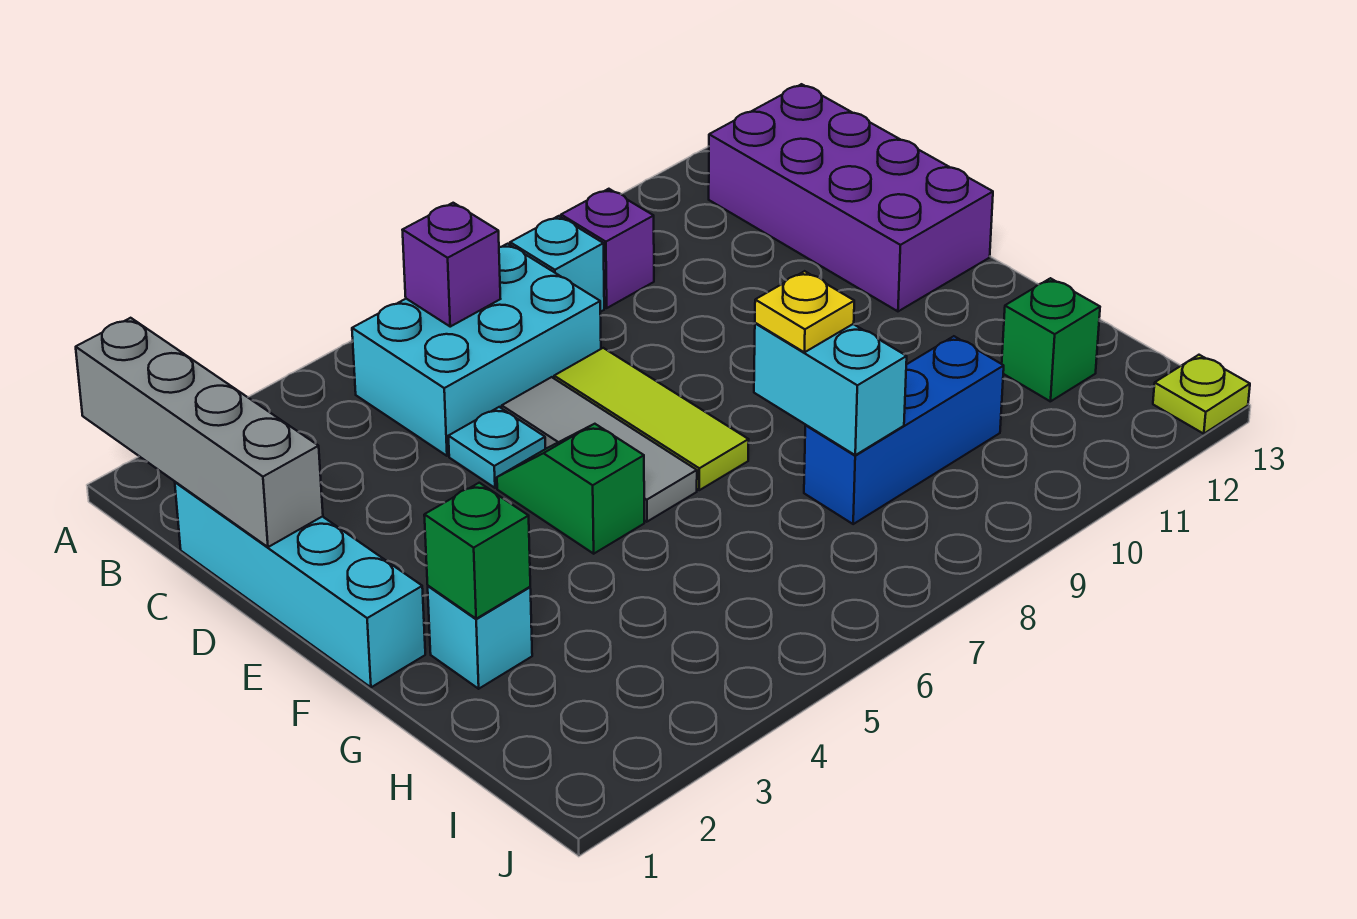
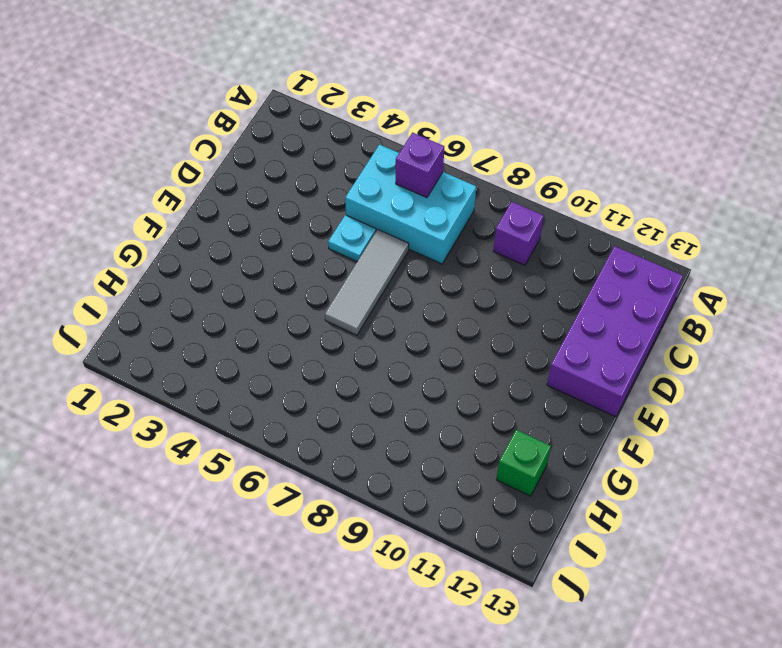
none -> cyan 1x1 brick [510,216,604,312]
none -> cyan 1x4 brick [175,482,425,687]
none -> lime 1x3 tile [554,348,749,490]

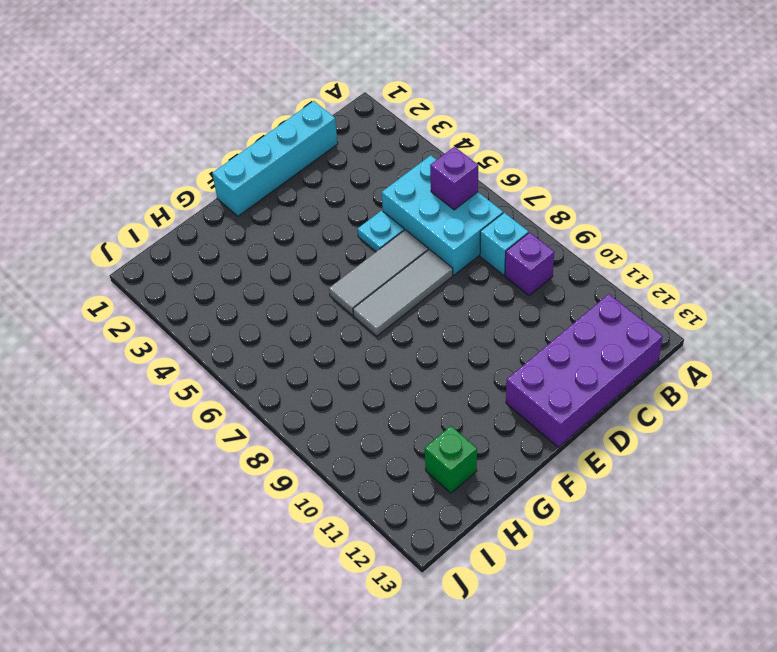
grey 1x3 tile [353,249,453,336] -> lime 1x3 tile [554,348,749,490]
none -> green 1x2 slope [497,424,644,554]
none -> cyan 1x1 brick [428,586,532,689]
none -> blue 1x3 brick [804,336,1004,524]

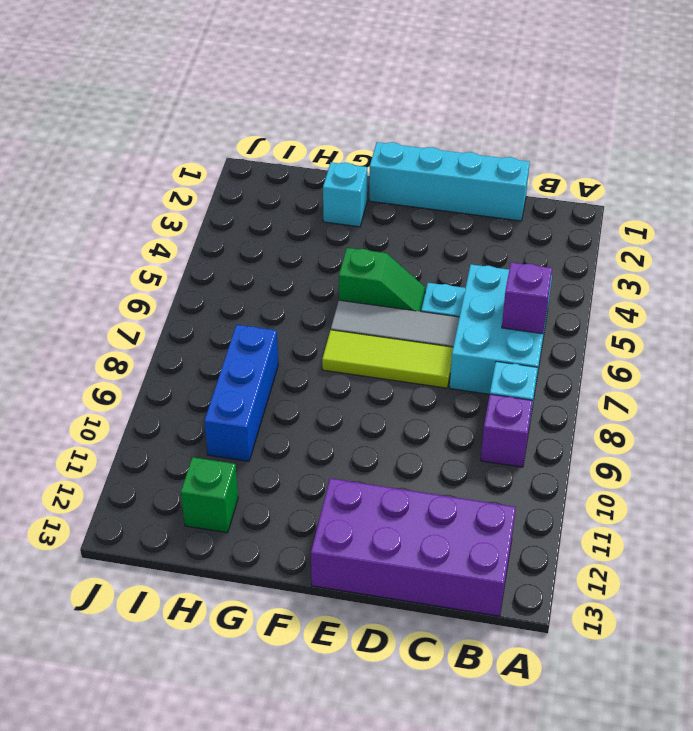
none -> lime 1x1 plate [1153,355,1250,434]
none -> grey 1x4 brick [76,318,323,547]
none -> green 1x1 brick [424,483,530,619]

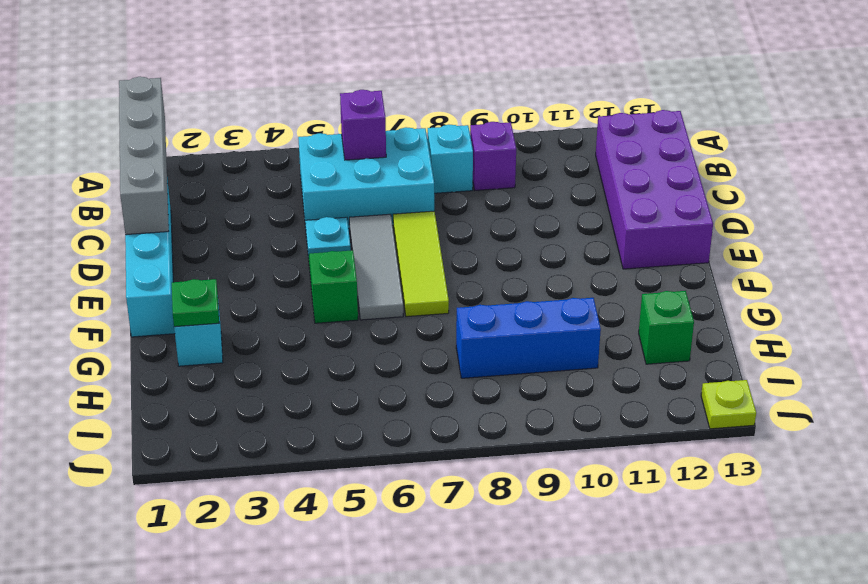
green 1x1 plate [172,279,219,327] -> green 1x1 brick [424,483,530,619]
none -> cyan 1x2 brick [754,323,907,455]
none -> yellow 1x1 plate [755,271,854,352]

